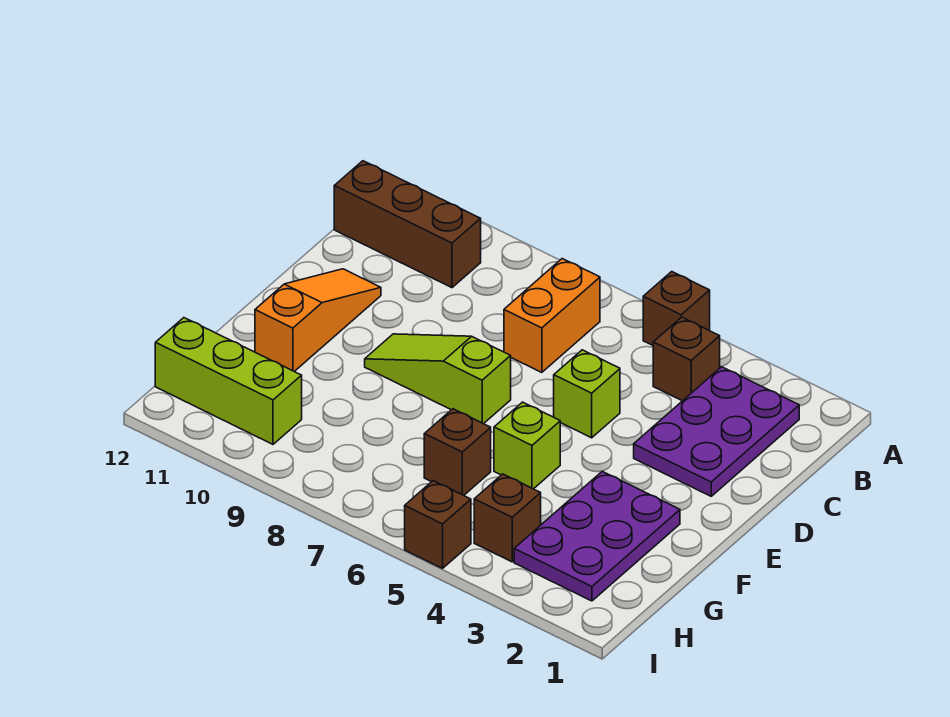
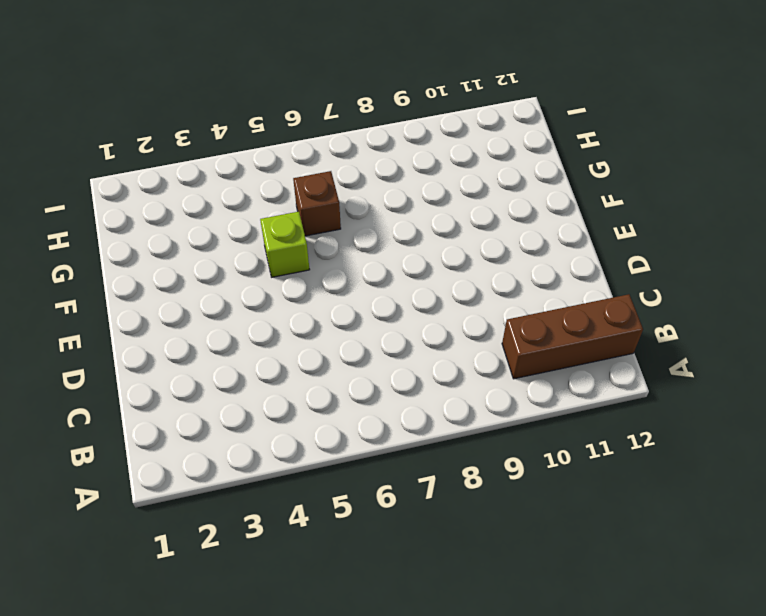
none -> brown 1x1 brick [643,272,710,345]
none -> purple 2x3 plate [634,367,799,496]
none -> brown 1x1 brick [653,317,720,401]

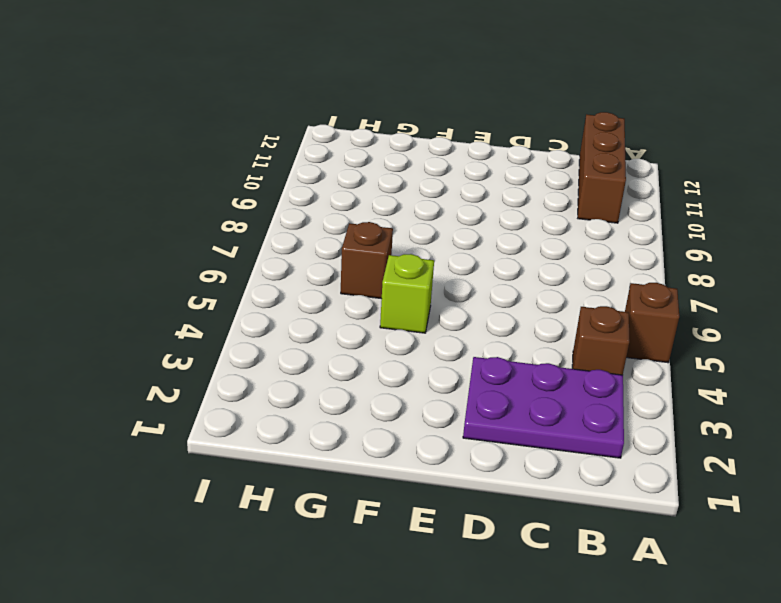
none -> orange 1x2 brick [504,259,600,373]
none -> lime 1x1 brick [554,350,620,438]
none -> orange 1x3 slope [255,269,381,372]

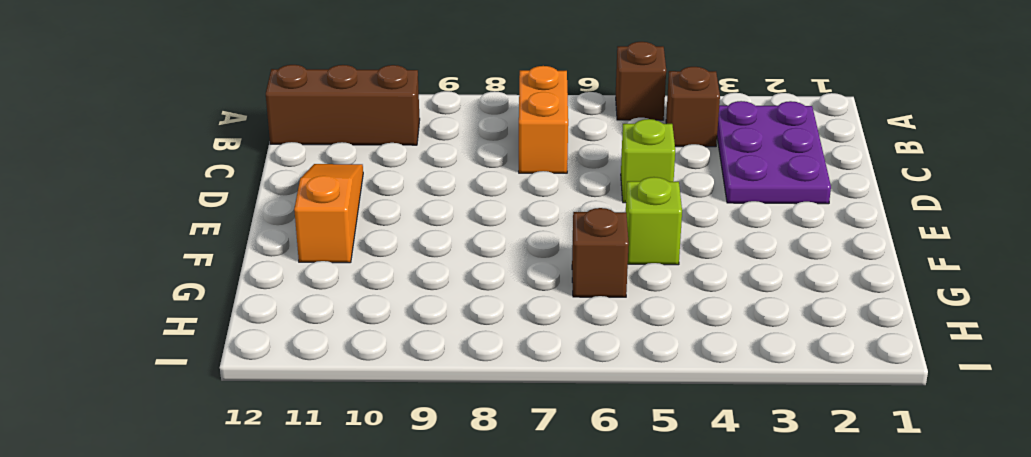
none -> lime 1x3 slope [365,334,511,424]
none -> purple 2x3 plate [514,471,680,601]
none -> brown 1x1 brick [474,474,541,562]

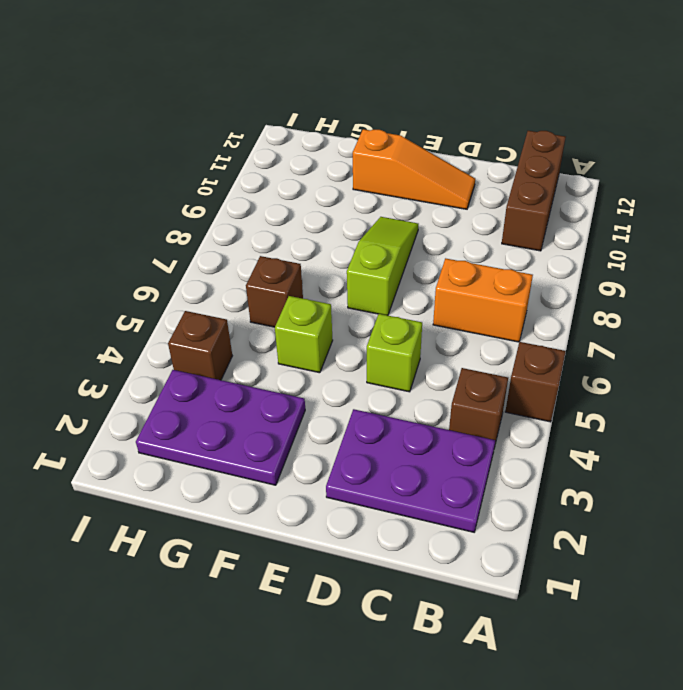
none -> lime 1x3 brick [155,318,302,444]
none -> brown 1x1 brick [405,481,471,568]

